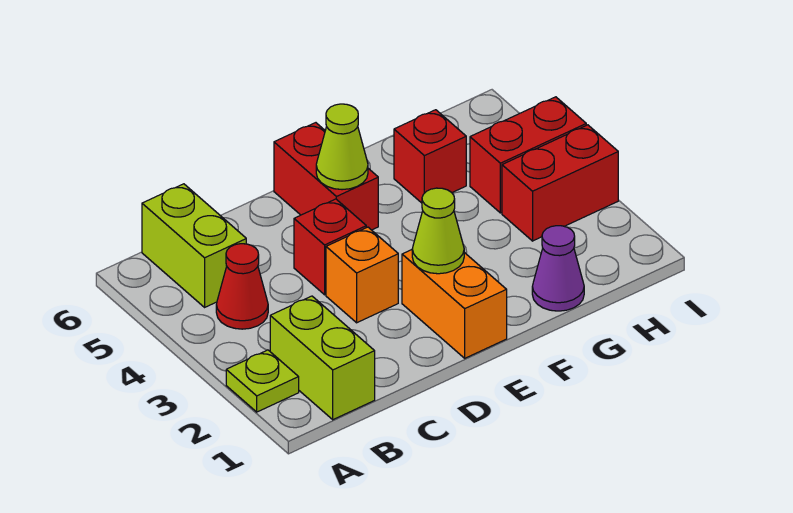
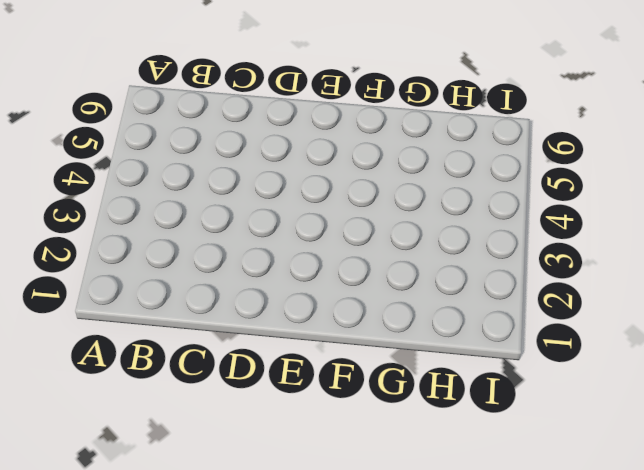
none -> lime 1x1 plate [226,350,299,412]
none -> lime 1x2 brick [270,296,375,420]
none -> red 1x1 cone [216,244,268,329]

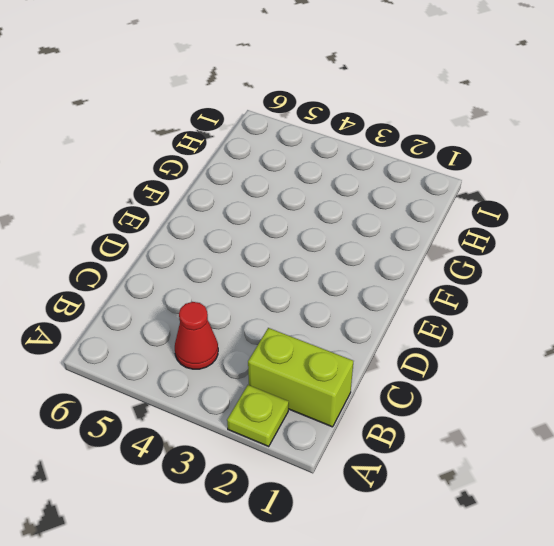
none -> lime 1x2 brick [142,184,246,307]
none -> orange 1x1 brick [326,227,398,323]
none -> red 1x1 brick [294,199,366,295]

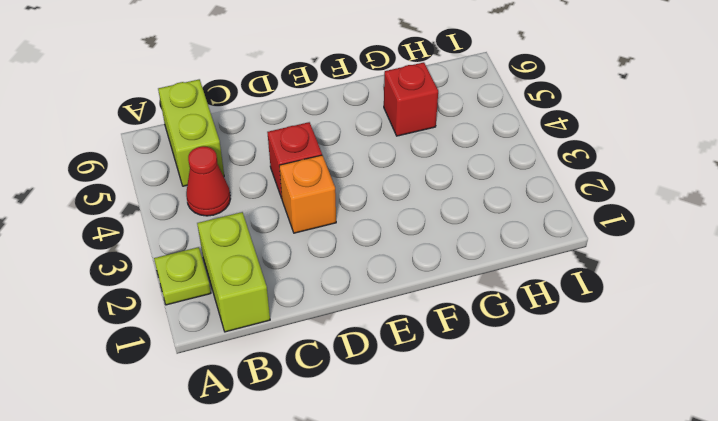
none -> orange 1x2 brick [402,250,507,358]
none -> red 1x2 brick [274,123,378,230]
none -> purple 1x1 cone [532,226,584,311]

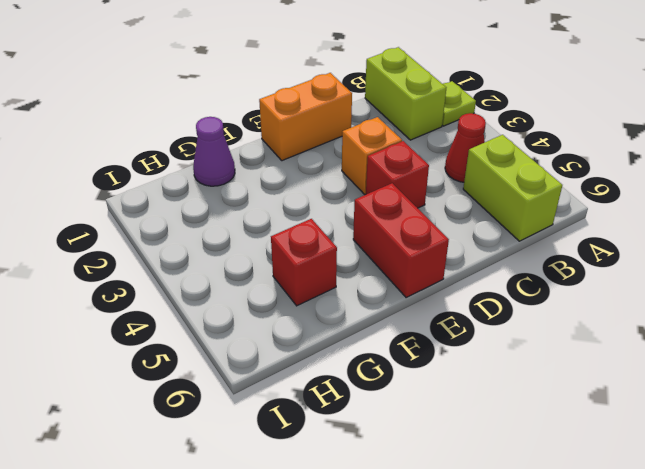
orange 1x2 brick [259,73,352,161] -> orange 1x2 brick turned to [402,250,507,358]
none -> red 1x2 brick [502,125,618,241]
none -> red 1x2 brick [470,97,586,213]
none -> lime 1x1 cone [412,188,464,274]

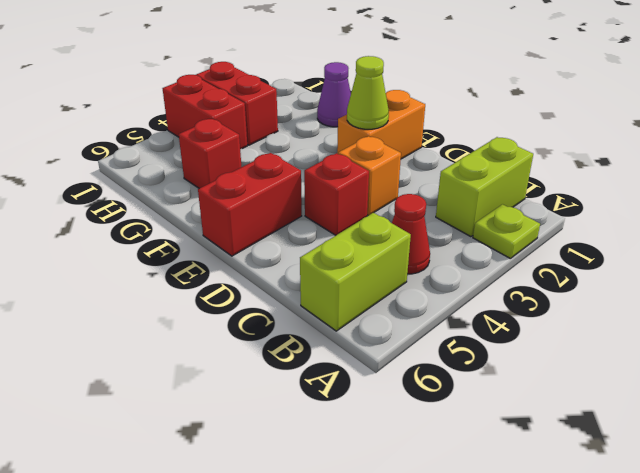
none -> lime 1x1 cone [316,104,368,190]

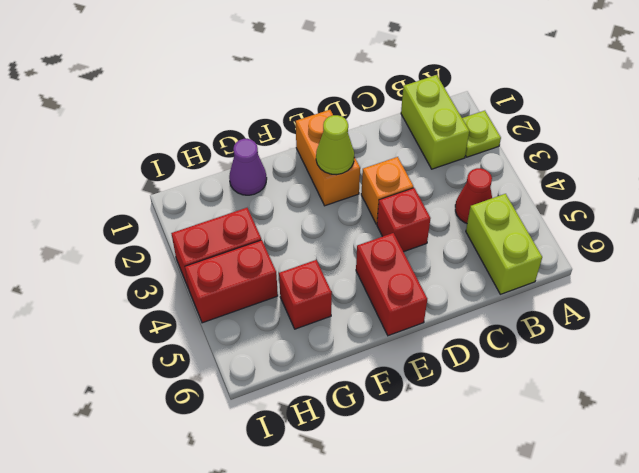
none -> lime 1x1 cone [316,104,368,190]

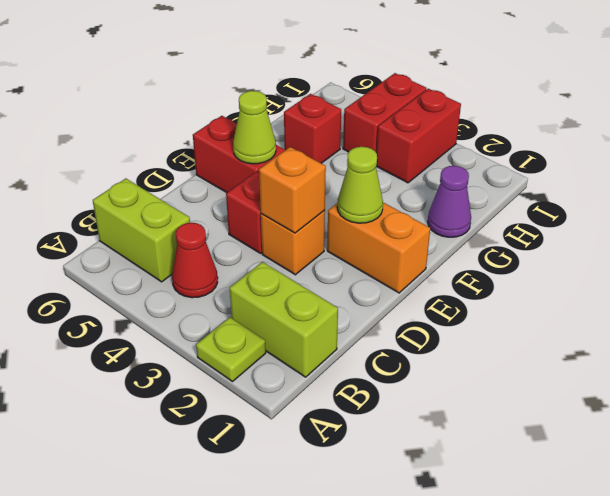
orange 1x1 brick [259,147,326,233] -> none

